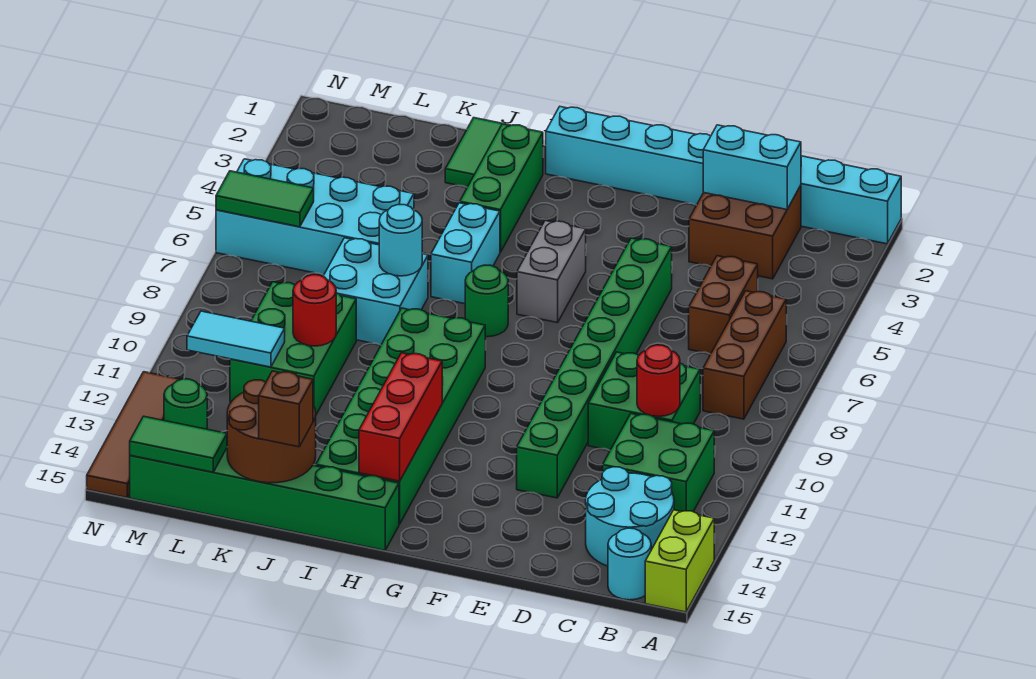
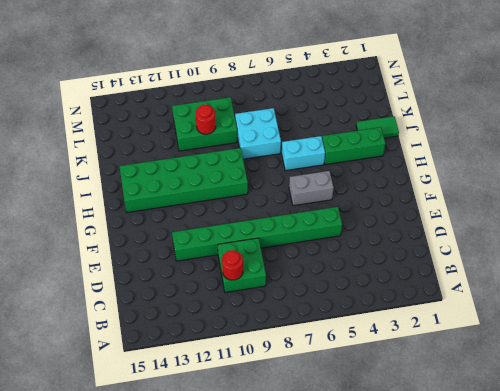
none -> cyan 1x8 brick [546,107,901,244]
none -> lime 1x2 brick [645,510,714,612]
none -> brown 1x3 brick [703,291,786,419]
none -> green 2x2 brick [603,414,714,512]

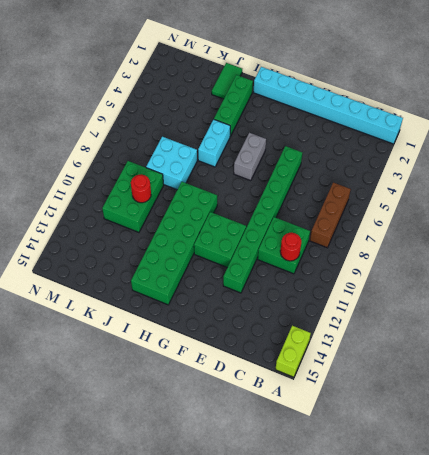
green 2x2 brick [194,212,246,268] -> green 2x2 brick moved to [603,414,714,512]
none -> cyan 2x2 round brick [586,467,674,566]
none -> cyan 1x1 round brick [608,528,651,600]
none -> brown 2x2 brick [689,185,801,279]
none -> brown 1x2 brick [689,256,758,354]

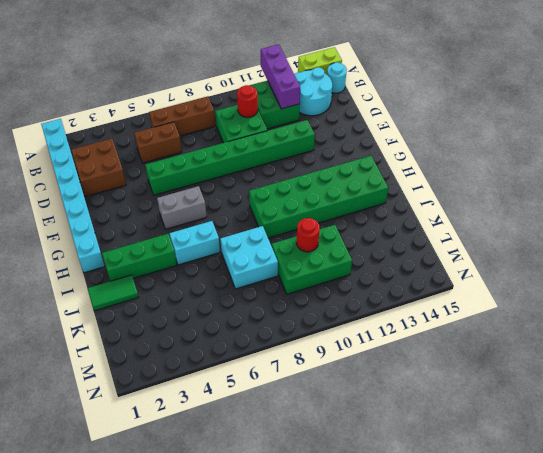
purple 1x3 brick [261,44,300,109] -> none
none -> green 1x1 round brick [465,265,508,337]
none -> green 1x6 brick [130,449,399,550]
none -> cyan 2x4 brick [216,159,414,275]
none -> green 1x1 round brick [164,379,207,429]

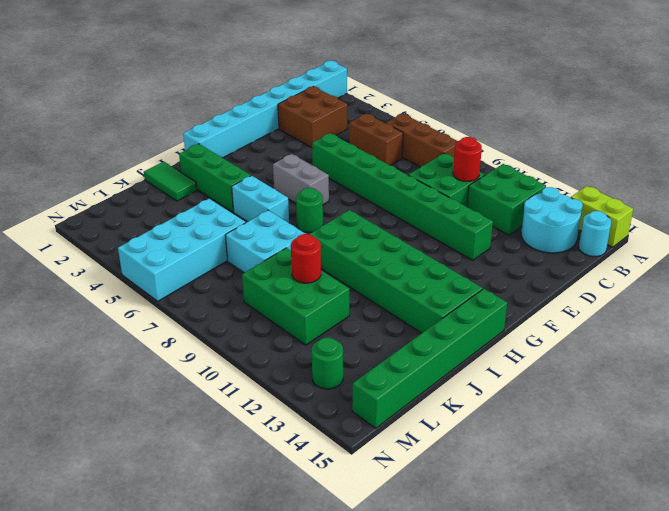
none -> brown 1x4 tile [87,372,181,498]
none -> cyan 1x2 brick [703,125,801,210]
none -> red 1x3 brick [359,353,442,481]
none -> cyan 1x1 round brick [379,205,422,276]

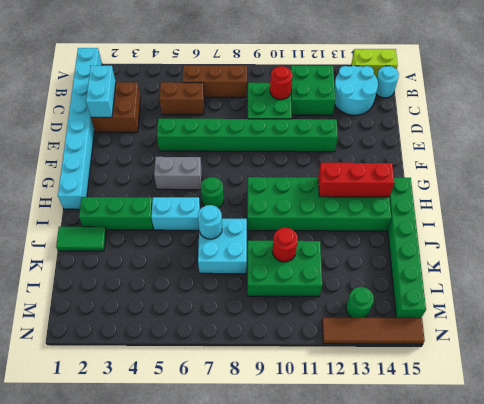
none -> cyan 2x4 brick [216,159,414,275]
none -> brown 2x2 round brick [227,380,316,483]
none -> cyan 1x2 tile [187,311,285,367]
none -> green 1x2 tile [130,416,227,472]

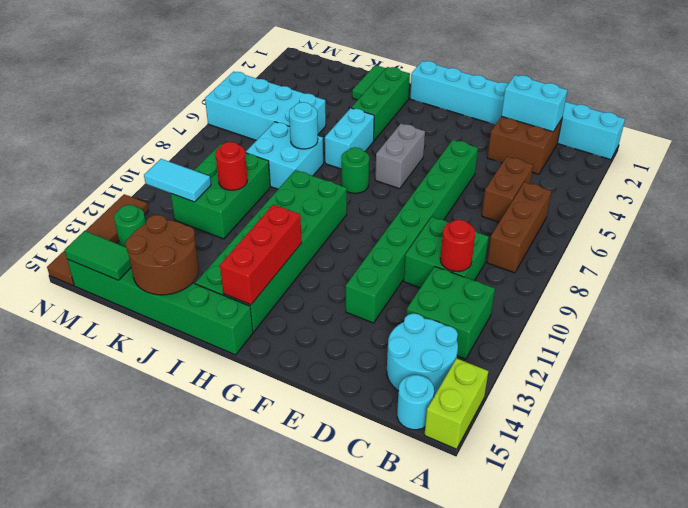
none -> green 1x2 tile [216,171,314,227]
none -> brown 1x1 brick [259,371,313,447]

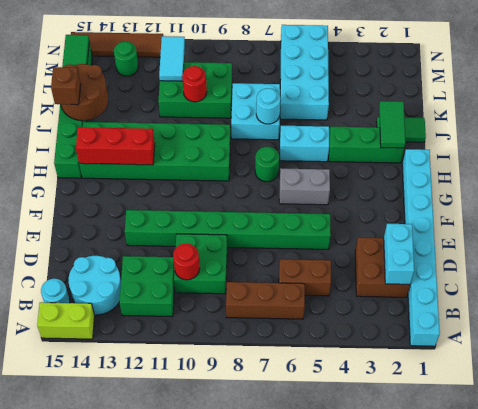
green 1x2 tile [379,101,406,148] -> green 1x2 tile moved to [216,171,314,227]

